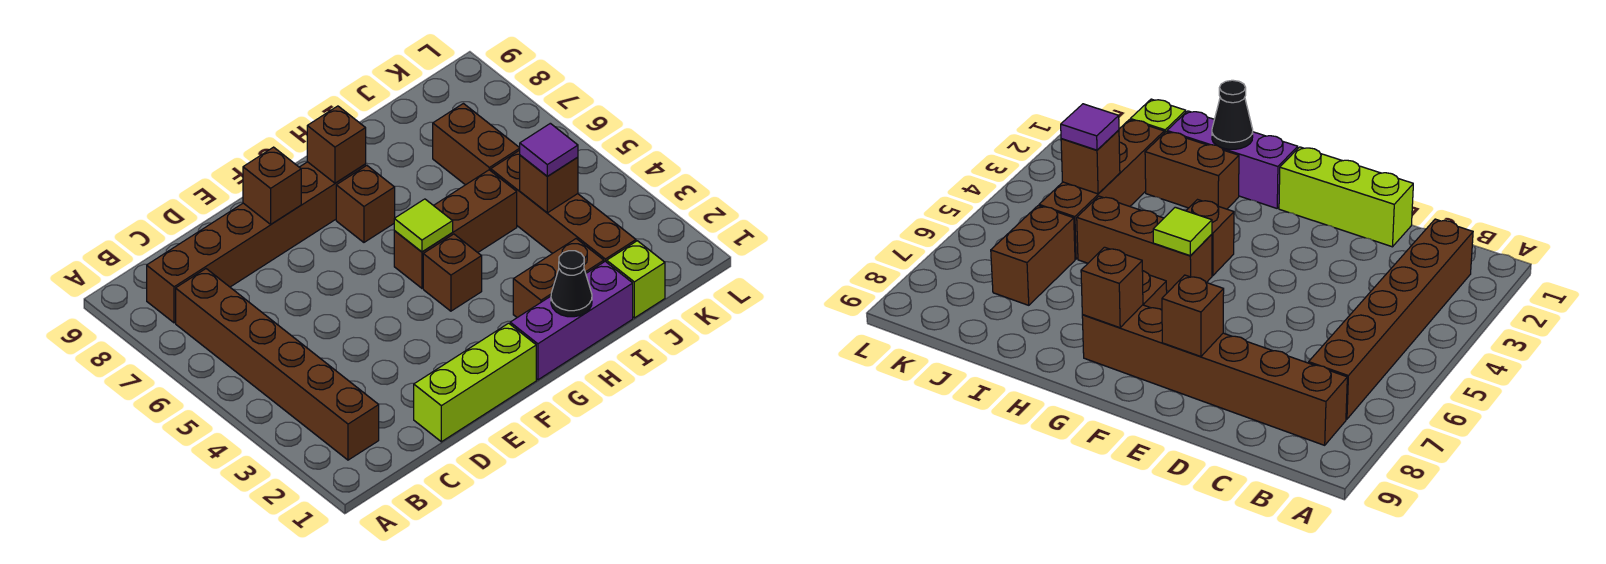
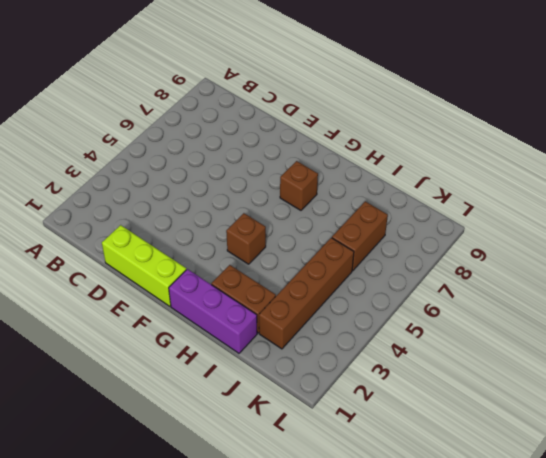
none -> brown 1x6 brick [176,269,379,460]
none -> brown 1x6 brick [147,162,366,323]
none -> brown 1x3 brick [394,170,517,288]

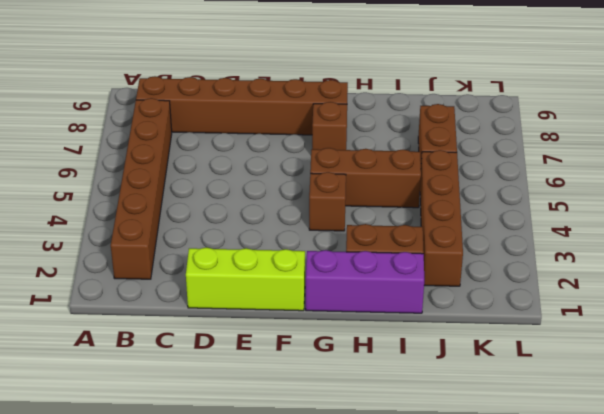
none -> lime 1x1 brick [607,241,665,318]
none -> brown 1x1 brick [243,147,301,224]
none -> lime 1x1 tile [394,199,453,252]

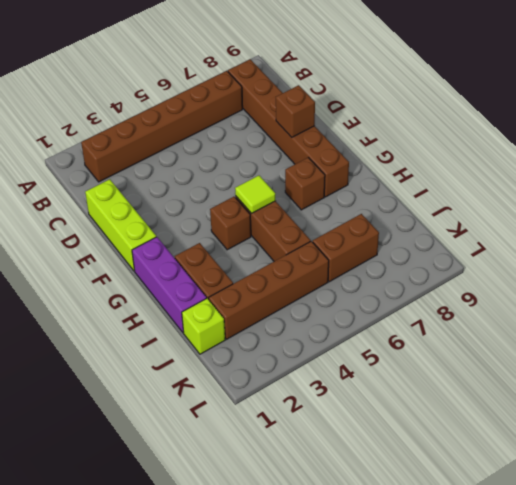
none -> brown 1x1 brick [307,106,366,183]
none -> black 1x1 cone [551,251,592,317]
none -> brown 1x1 brick [520,155,578,213]

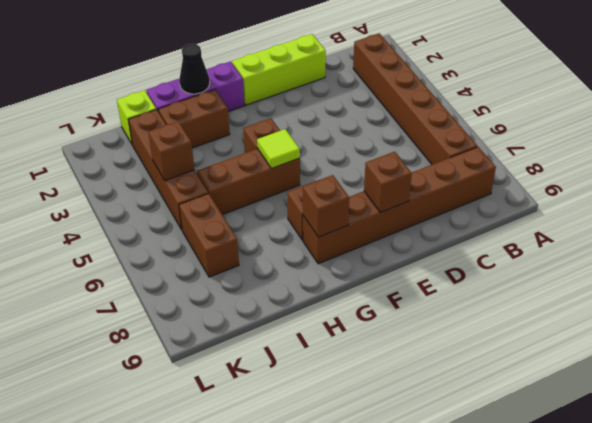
none -> purple 1x1 tile [520,123,578,176]

